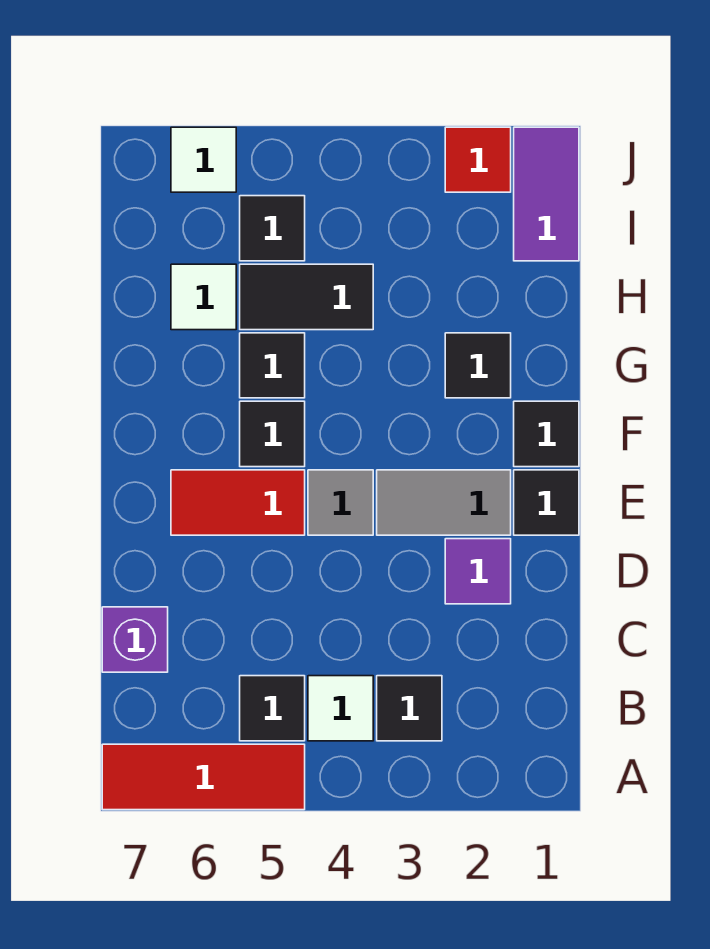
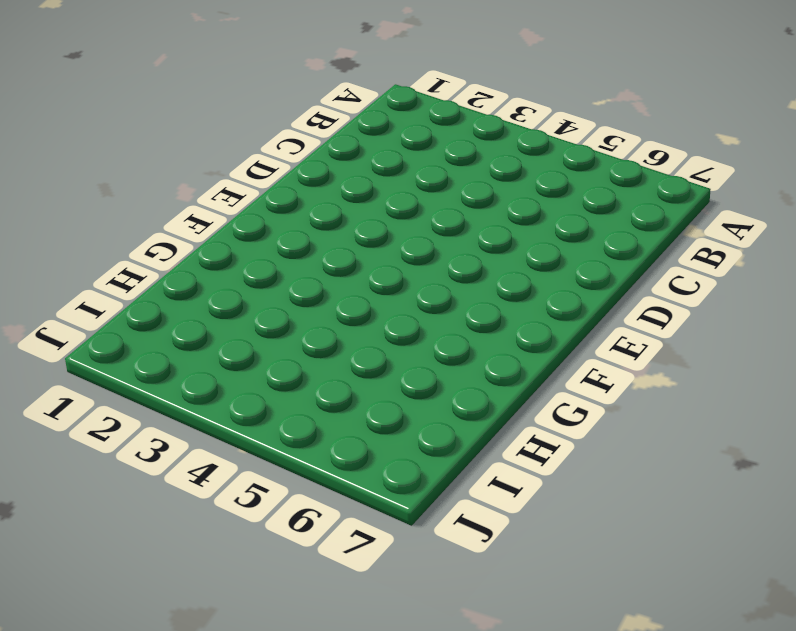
none -> red 1x3 tile [102,744,305,810]
none -> black 1x1 tile [377,676,442,741]
none -> white 1x1 tile [308,676,373,741]

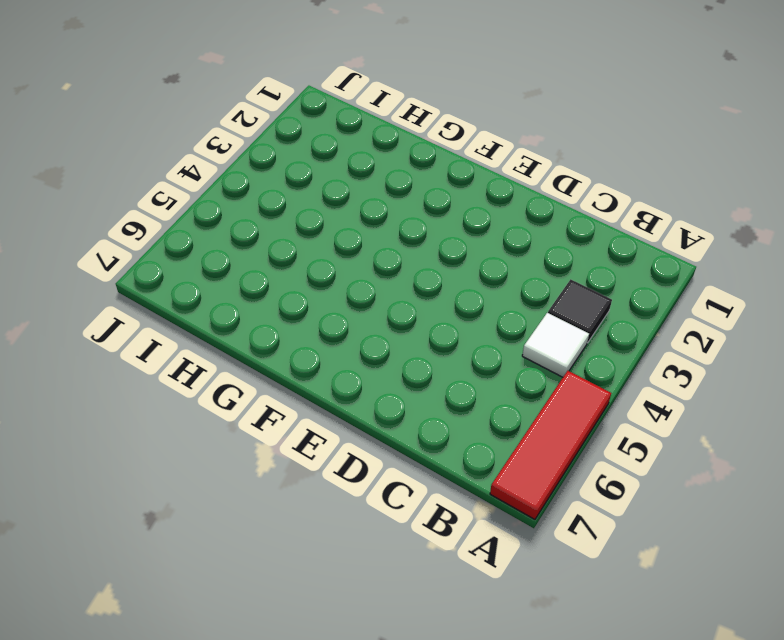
none -> black 1x1 tile [240,676,305,741]
none -> purple 1x1 brick [102,607,168,672]
none -> purple 1x1 tile [445,539,511,604]

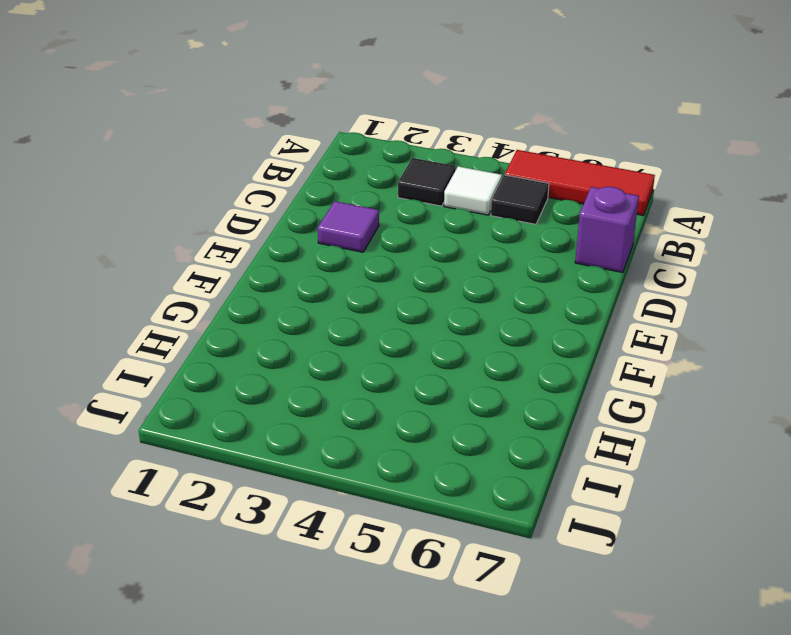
none -> black 1x1 tile [514,470,579,535]
none -> grey 1x2 tile [377,470,511,535]
none -> grey 1x1 tile [308,470,373,535]

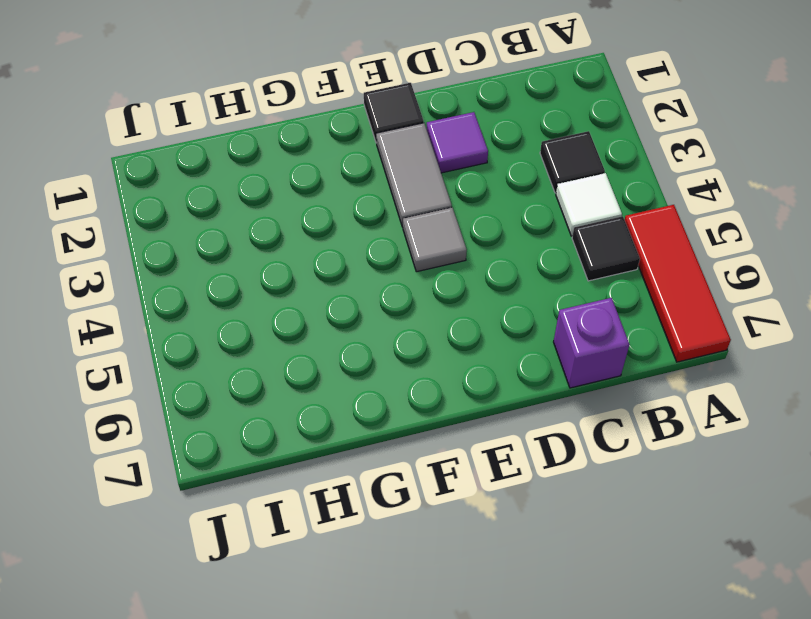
none -> red 1x2 tile [171,470,305,535]
none -> black 1x1 tile [514,401,579,467]
none -> black 1x1 tile [240,401,305,467]

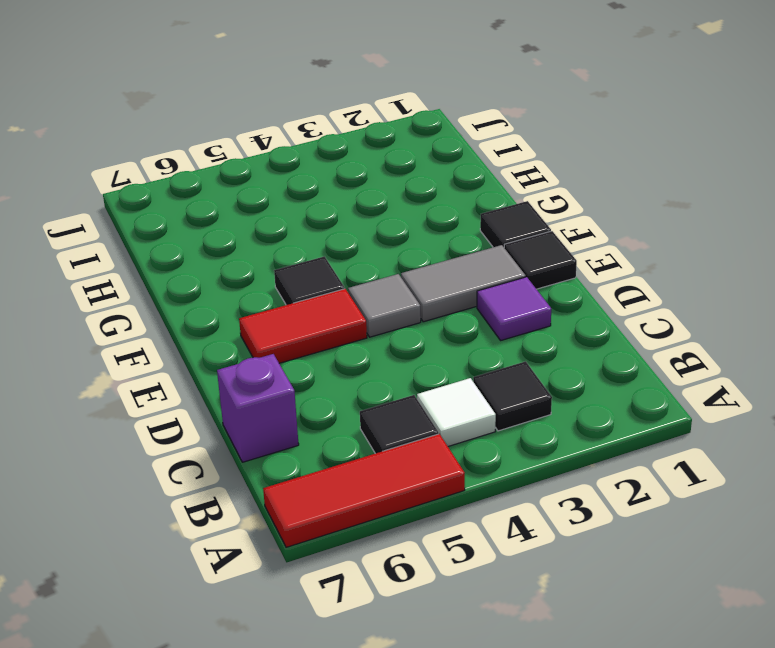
none -> black 1x1 tile [445,333,511,398]
none -> black 1x1 tile [240,333,305,398]
none -> black 1x2 tile [240,264,373,330]

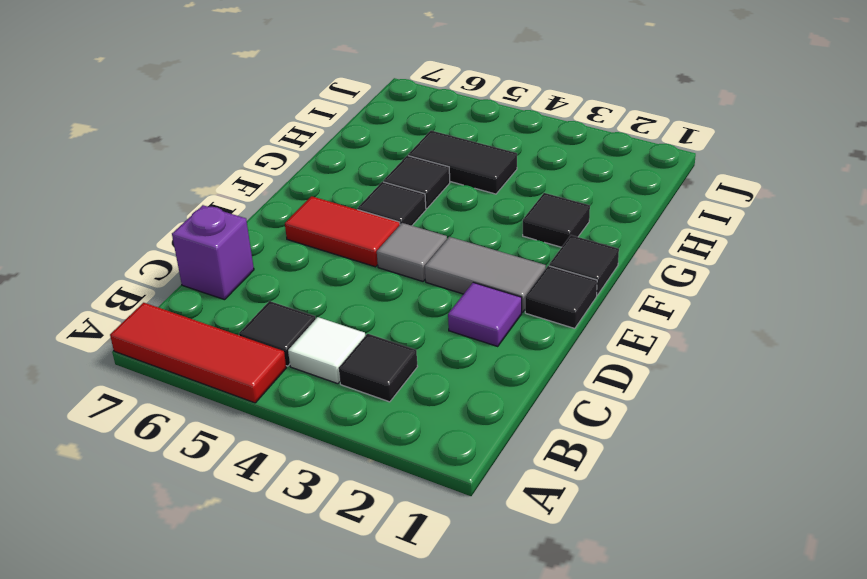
none -> white 1x1 tile [171,264,236,330]
none -> purple 1x2 tile [514,127,579,261]
none -> black 1x1 tile [240,196,305,261]

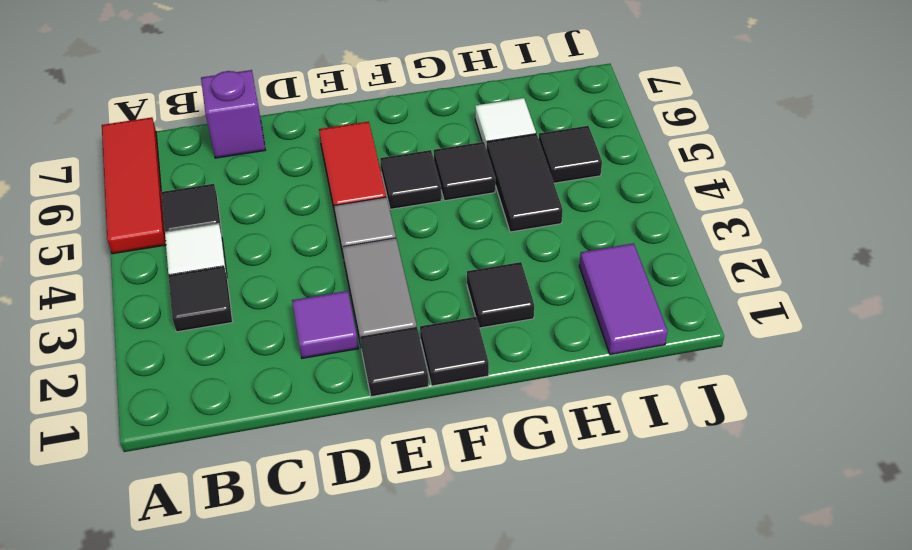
purple 1x2 tile [579,243,668,355] -> purple 1x2 tile turned to [514,127,579,261]
none -> red 1x1 tile [445,127,511,192]
none -> white 1x1 tile [171,127,236,192]

